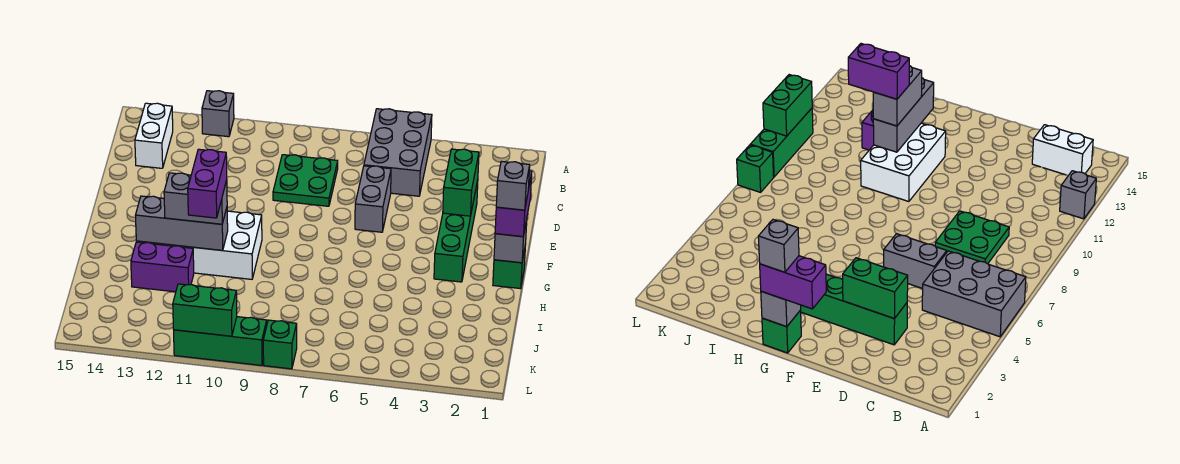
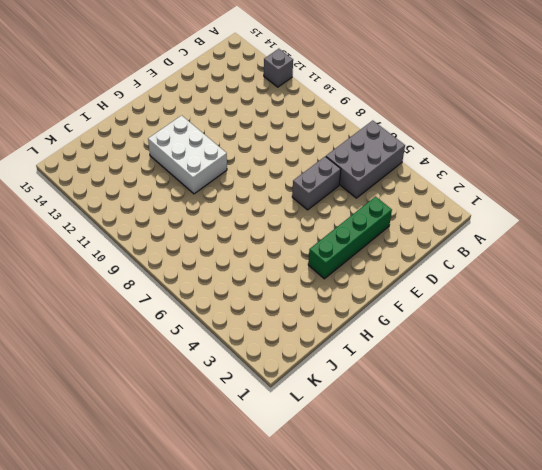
none -> white 1x2 brick [135,103,173,168]
none -> green 2x2 plate [273,155,338,206]
none -> green 1x1 brick [493,250,525,289]

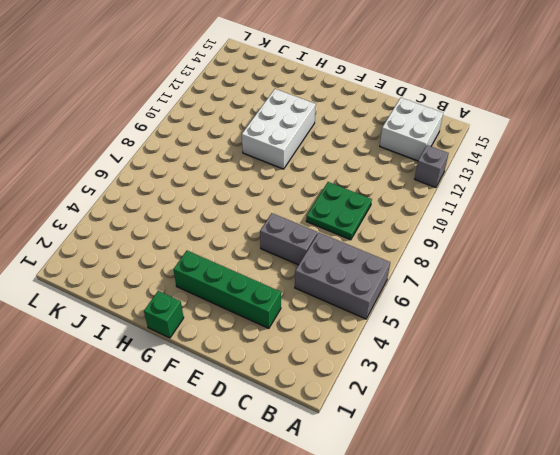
white 2x2 brick [380,98,443,161] -> white 1x2 brick [135,103,173,168]
none -> purple 1x2 brick [131,242,194,292]
none -> green 1x1 brick [263,320,297,369]
none -> green 1x3 brick [174,317,267,365]

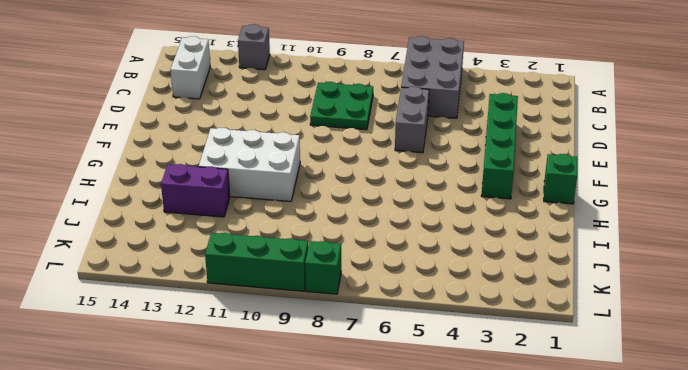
none -> green 1x2 brick [443,149,479,216]
none -> grey 1x1 brick [494,220,527,263]
none -> grey 1x3 brick [135,196,228,250]

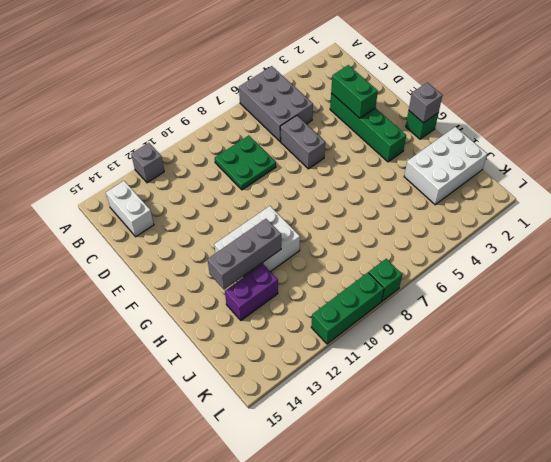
white 2x3 brick [404,127,487,205] -> none
none -> green 1x2 brick [173,284,237,336]
none -> purple 1x2 brick [495,171,532,237]
none -> grey 1x2 brick [164,173,227,224]

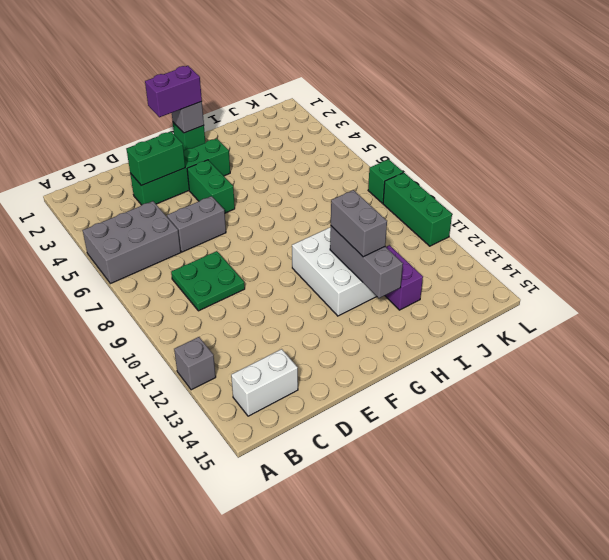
green 1x2 brick [187,160,235,213] -> green 1x2 brick moved to [173,284,237,336]
none -> grey 1x1 brick [496,161,530,210]
none -> purple 1x2 brick [188,149,227,218]

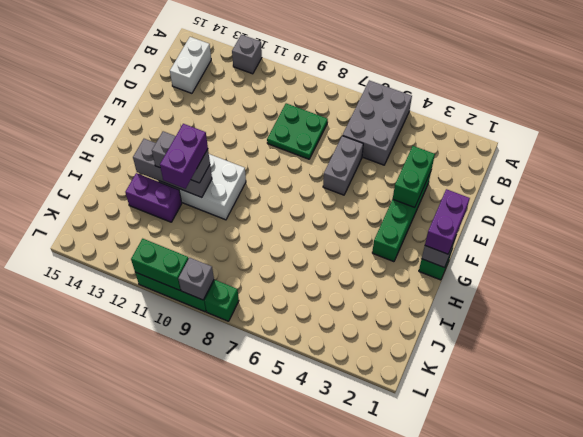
grey 1x1 brick [178,258,214,300] -> grey 1x1 brick moved to [496,161,530,210]

